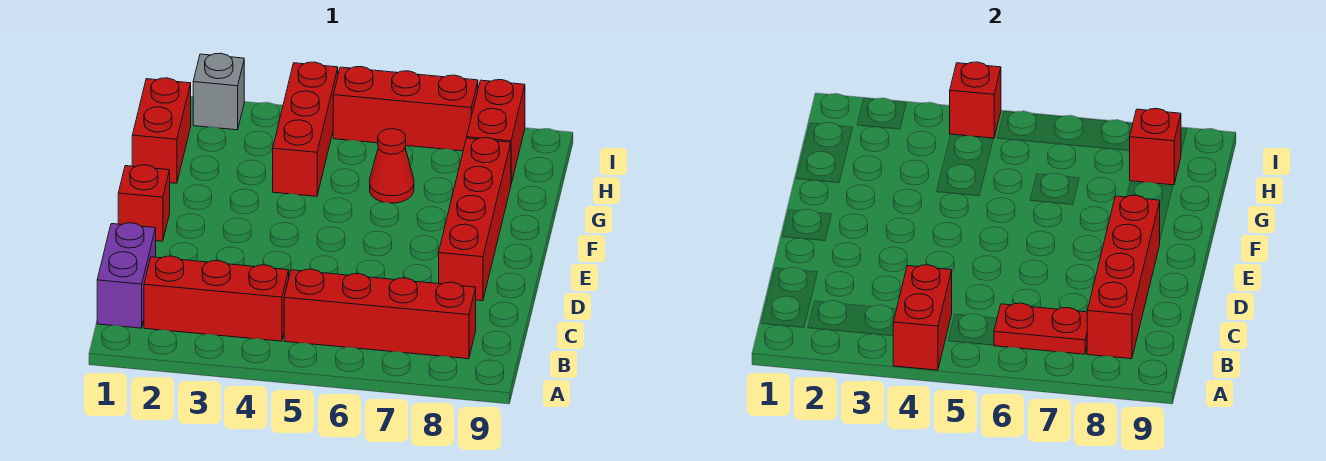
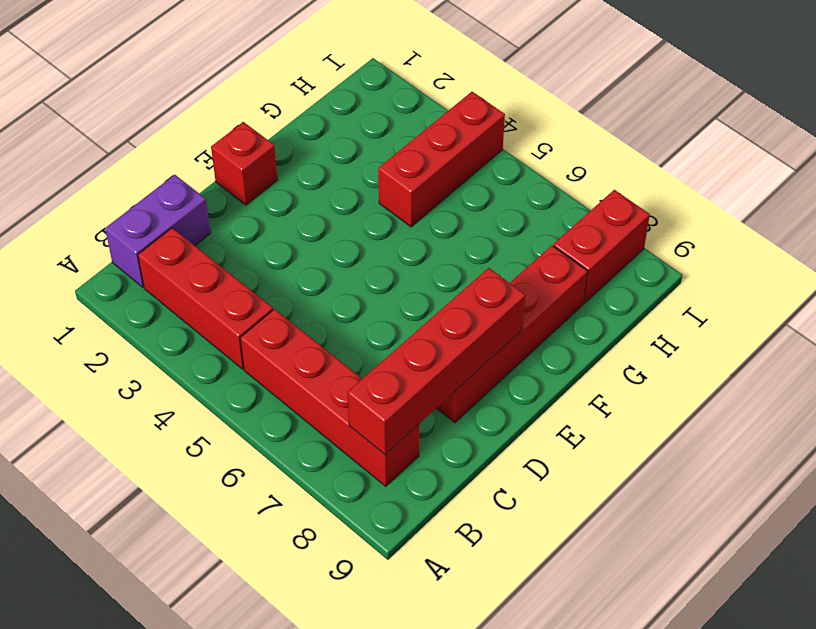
none -> red 1x2 brick [132,78,191,183]
none -> red 1x1 cone [370,129,414,203]
none -> grey 1x1 brick [193,53,244,130]

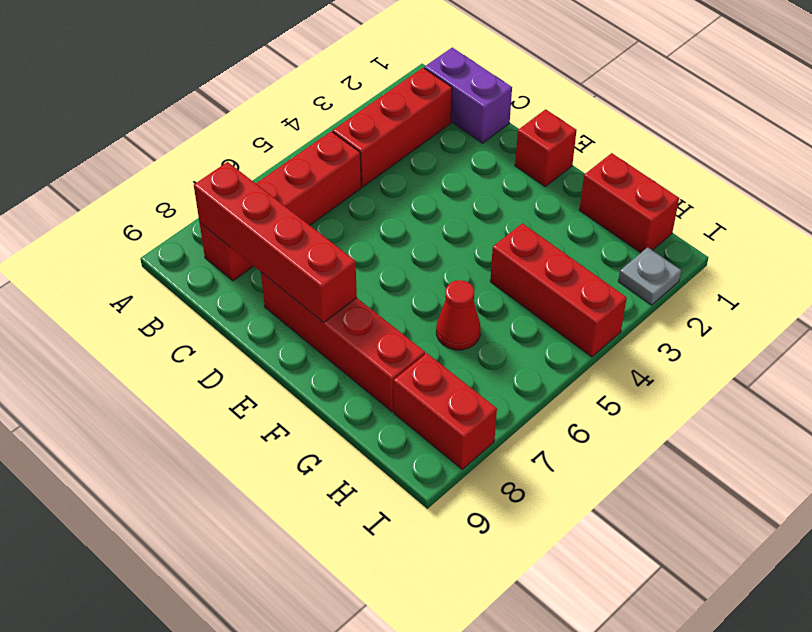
grey 1x1 plate [618,247,681,305] -> grey 1x1 brick [193,53,244,130]
none -> red 1x3 brick [333,67,478,151]
none -> red 1x2 brick [893,265,952,370]
none -> red 1x2 plate [994,303,1087,354]

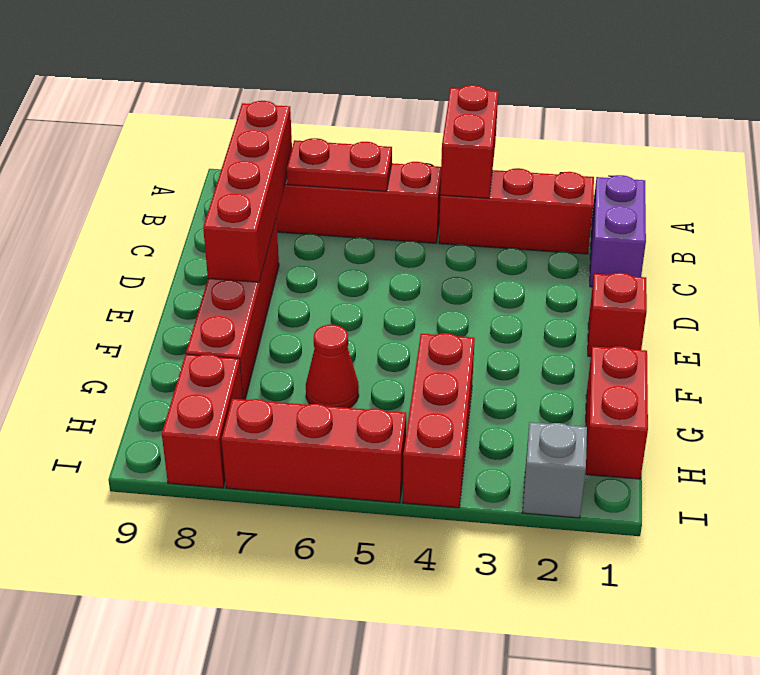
none -> red 1x1 brick [1129,109,1181,185]
none -> red 1x1 brick [950,62,1001,139]

